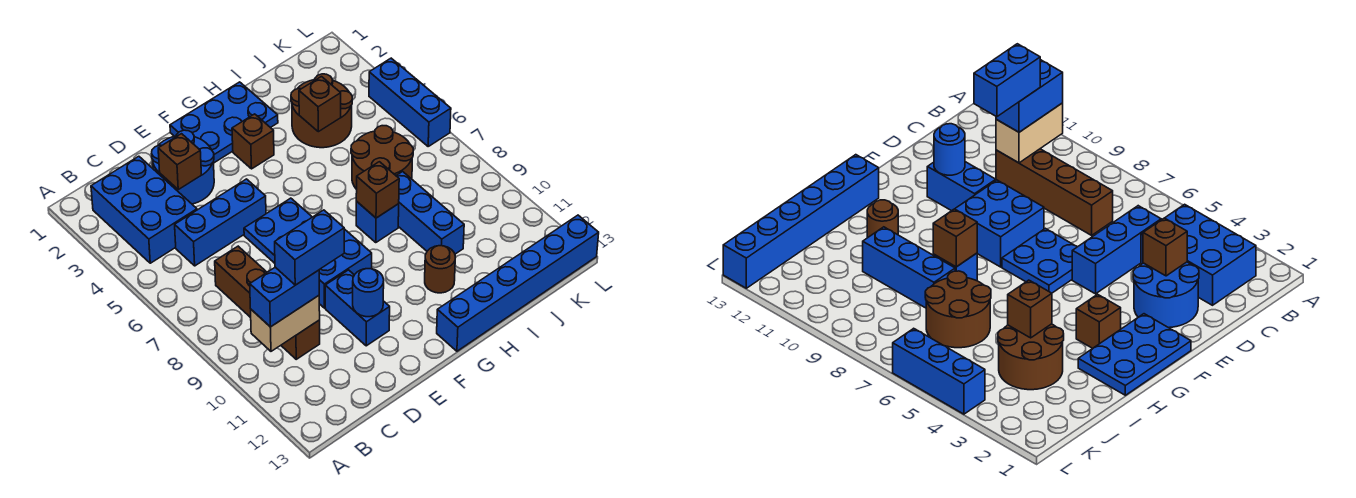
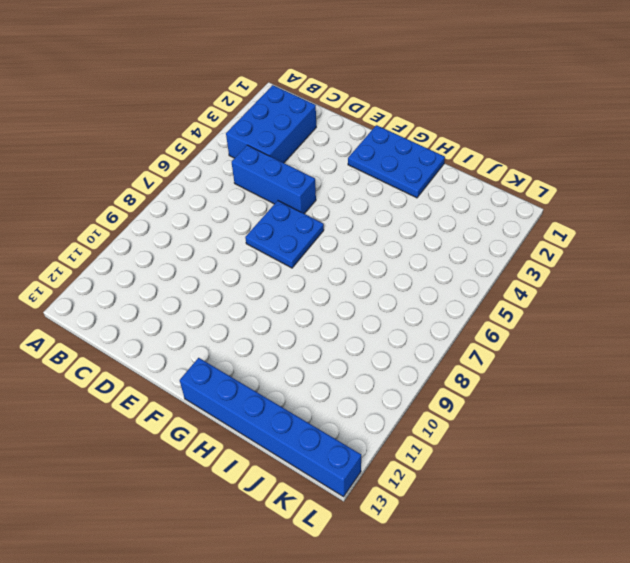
none -> brown 1x4 brick [215,246,320,359]
none -> blue 2x2 round brick [152,130,214,204]
none -> blue 2x2 brick [319,229,372,308]

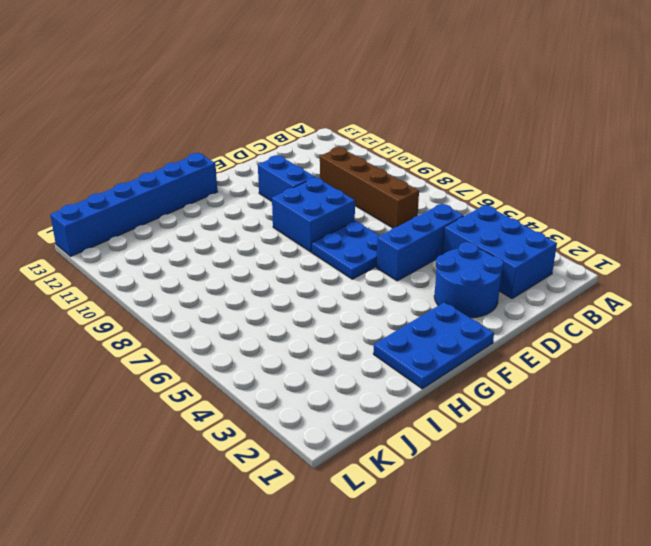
none -> brown 1x1 brick [232,114,274,169]
none -> blue 1x1 brick [356,202,399,242]
none -> brown 1x1 round brick [425,246,455,293]

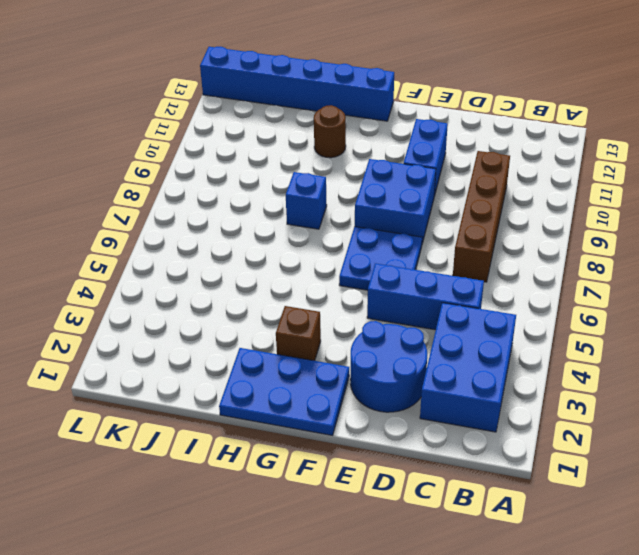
none -> brown 2x2 round brick [291,74,352,148]
none -> brown 2x2 round brick [351,126,413,189]
none -> blue 1x3 brick [396,172,464,254]

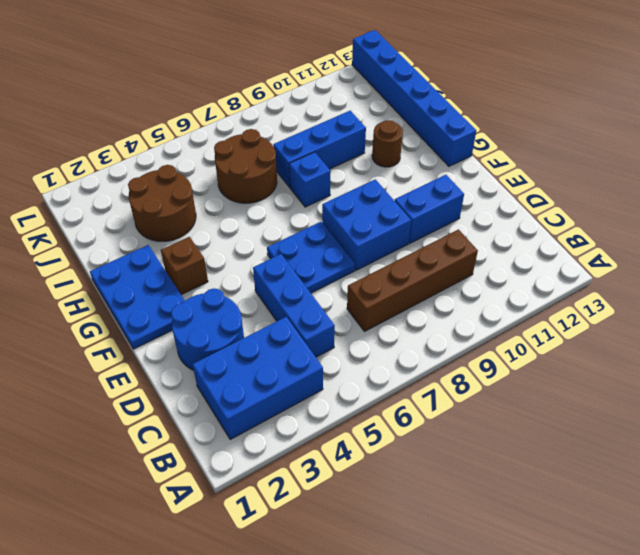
none -> blue 1x3 brick [369,58,451,146]
none -> tan 1x2 brick [251,296,320,351]
none -> brown 1x1 brick [158,134,201,189]

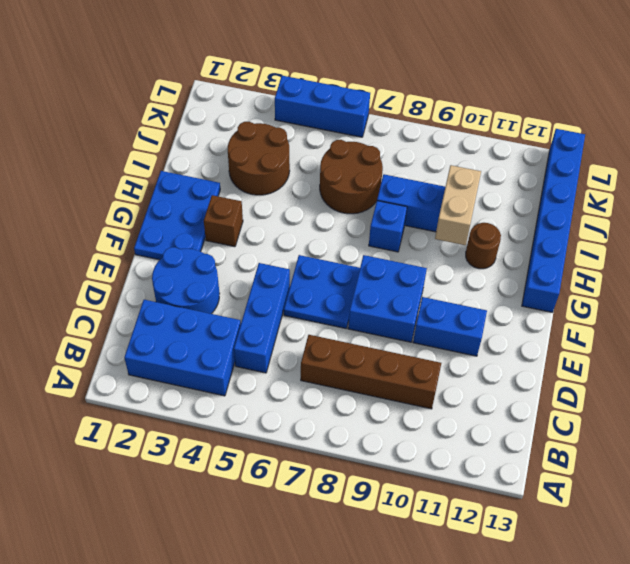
tan 1x2 brick [435,165,481,245] -> tan 1x2 brick moved to [251,296,320,351]
none -> brown 1x1 brick [158,134,201,189]
none -> blue 1x1 round brick [353,269,384,317]
none -> brown 1x1 brick [356,162,399,218]

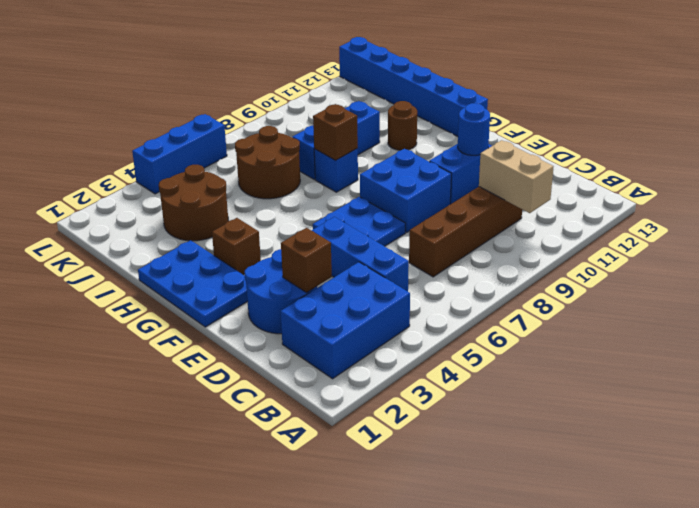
none -> brown 1x1 brick [299,77,341,132]
none -> blue 1x2 brick [250,267,319,327]
none -> blue 1x2 brick [275,210,344,285]

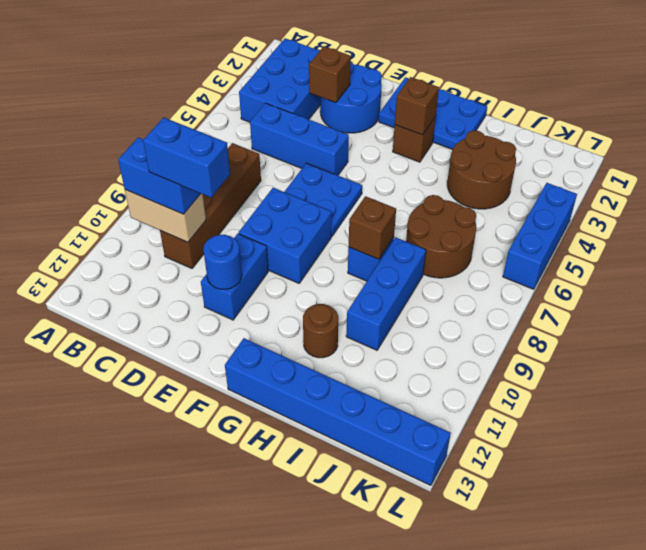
brown 1x1 brick [395,77,439,135] -> brown 1x1 brick moved to [299,77,341,132]

